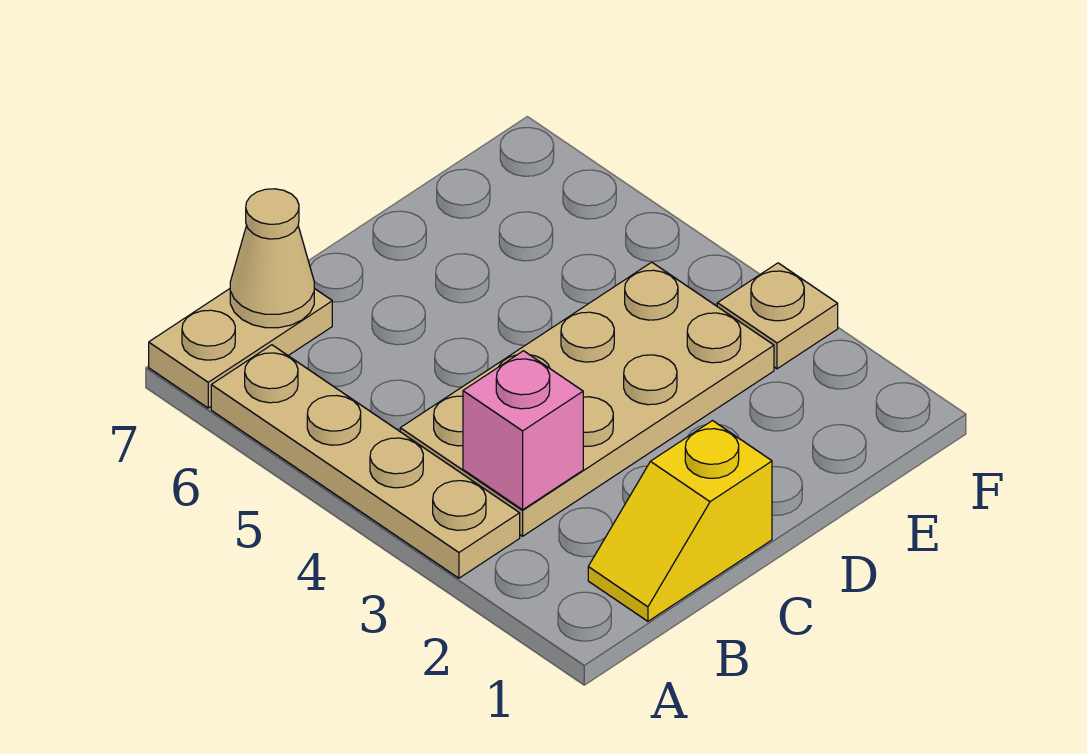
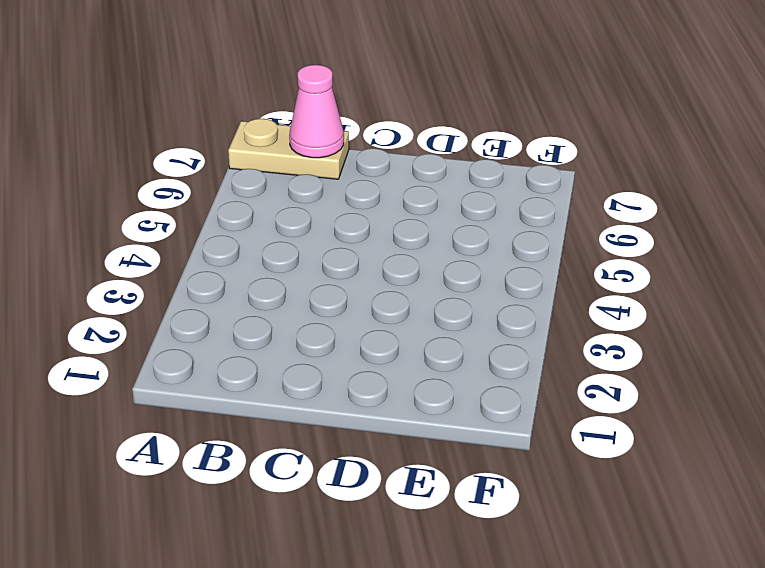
pink 1x1 cone [289,65,344,158] -> tan 1x1 cone [230,189,314,328]
none -> tan 1x4 plate [211,345,520,578]
none -> yellow 1x2 slope [588,421,772,621]

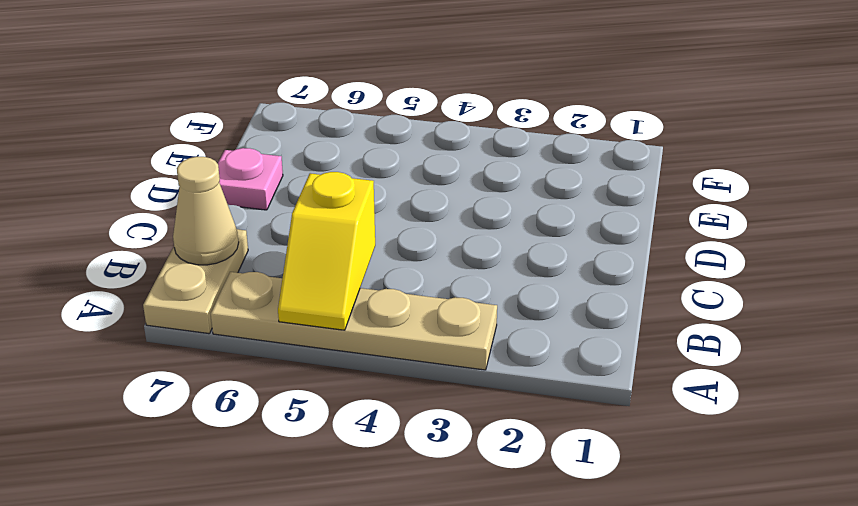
yellow 1x2 slope [278,172,375,330] -> yellow 1x2 slope moved to [588,421,772,621]
pink 1x1 plate [218,148,283,210] -> none
none -> tan 2x4 plate [400,262,774,536]
none -> tan 1x1 plate [717,263,838,369]

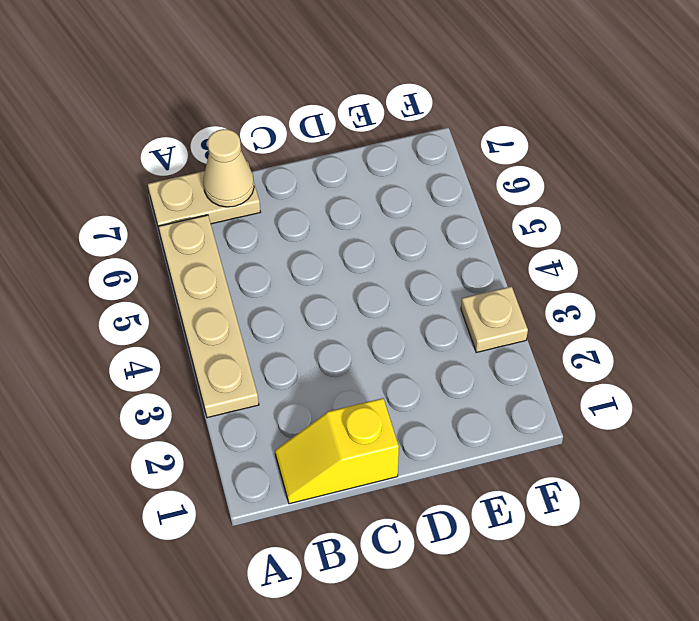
none -> tan 2x4 plate [400,262,774,536]
none -> pink 1x1 brick [463,351,583,510]

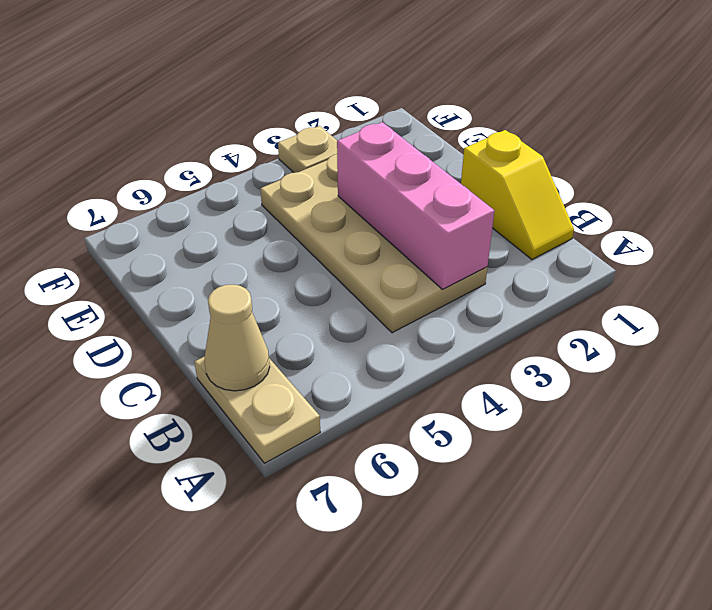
pink 1x3 brick [337,122,494,289] -> pink 1x1 brick [463,351,583,510]
none -> tan 1x4 plate [211,345,520,578]

